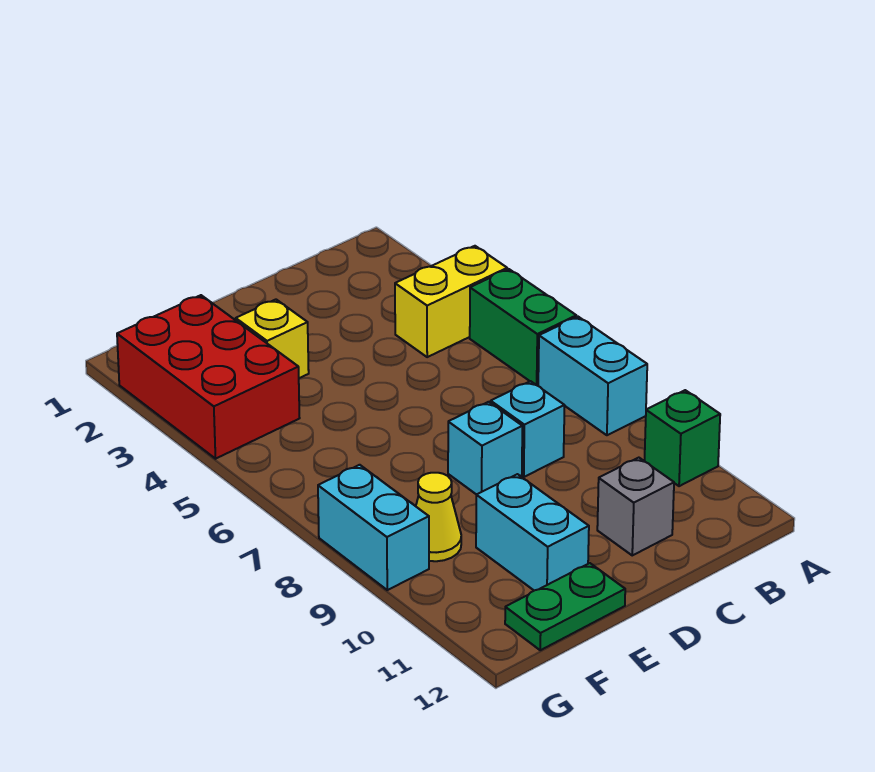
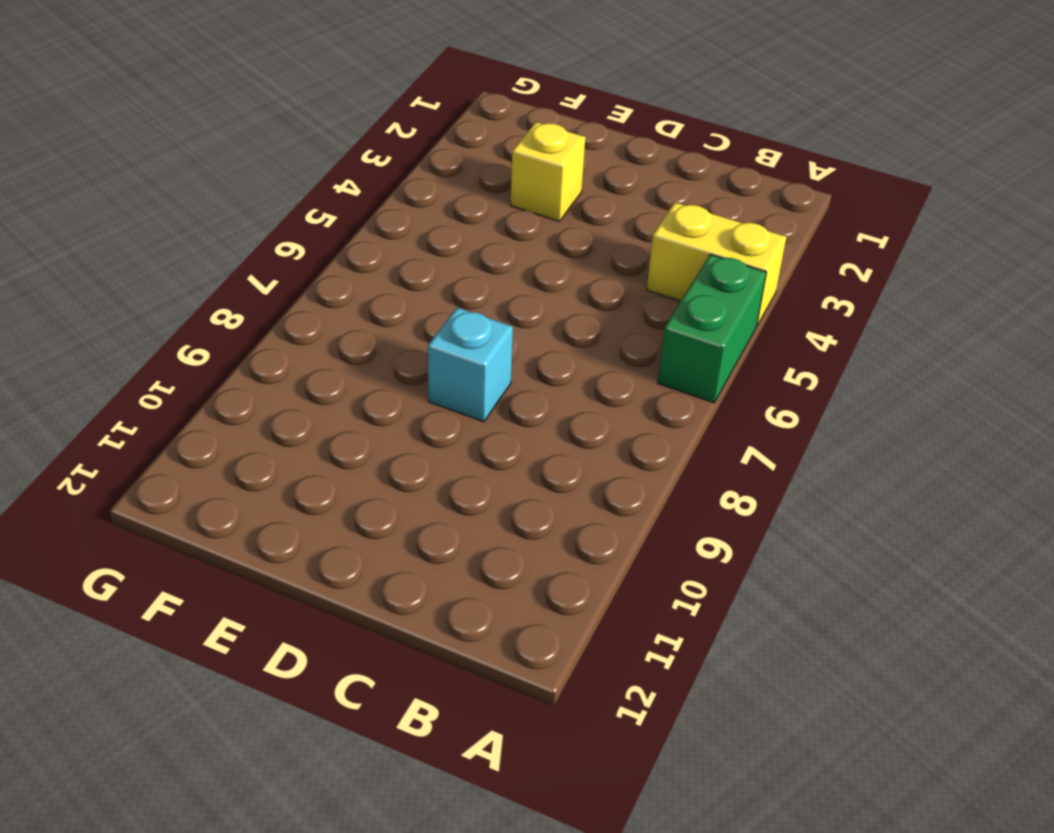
none -> cyan 1x2 brick [538,317,647,435]
none -> green 1x1 brick [645,390,720,486]
none -> cyan 1x1 brick [491,381,565,477]

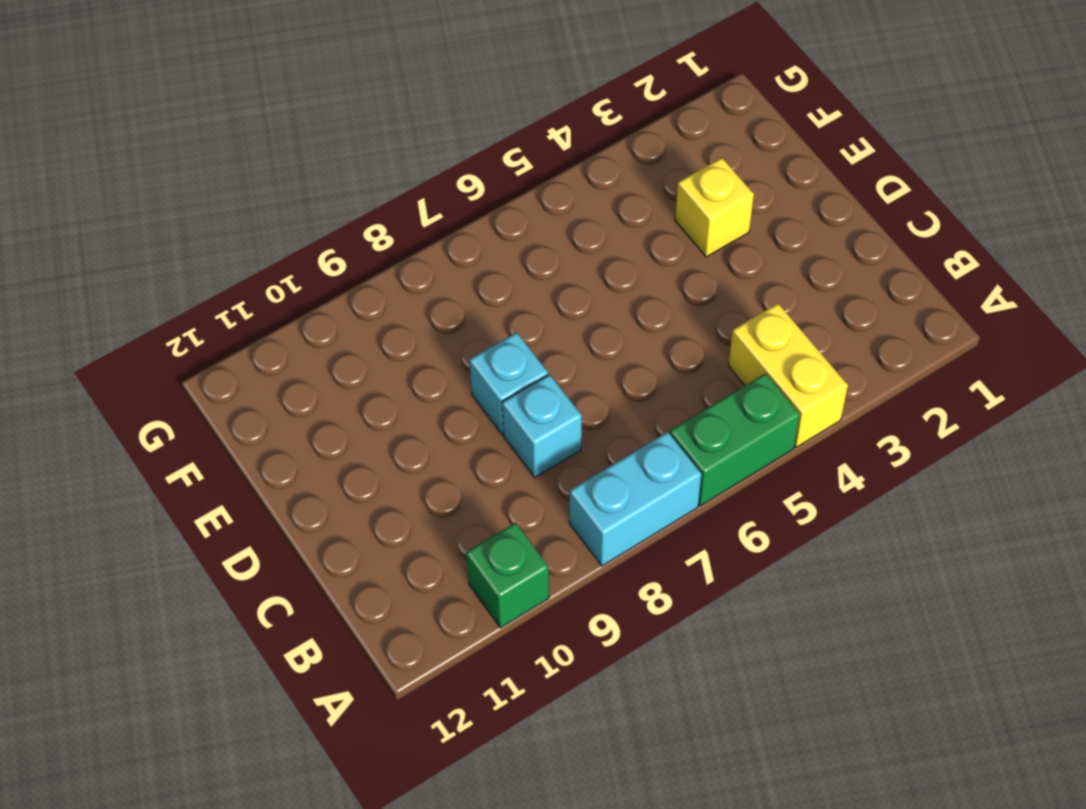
none -> grey 1x1 brick [597,458,674,555]
none -> cyan 1x2 brick [476,474,589,591]
none -> green 1x2 plate [505,563,625,650]

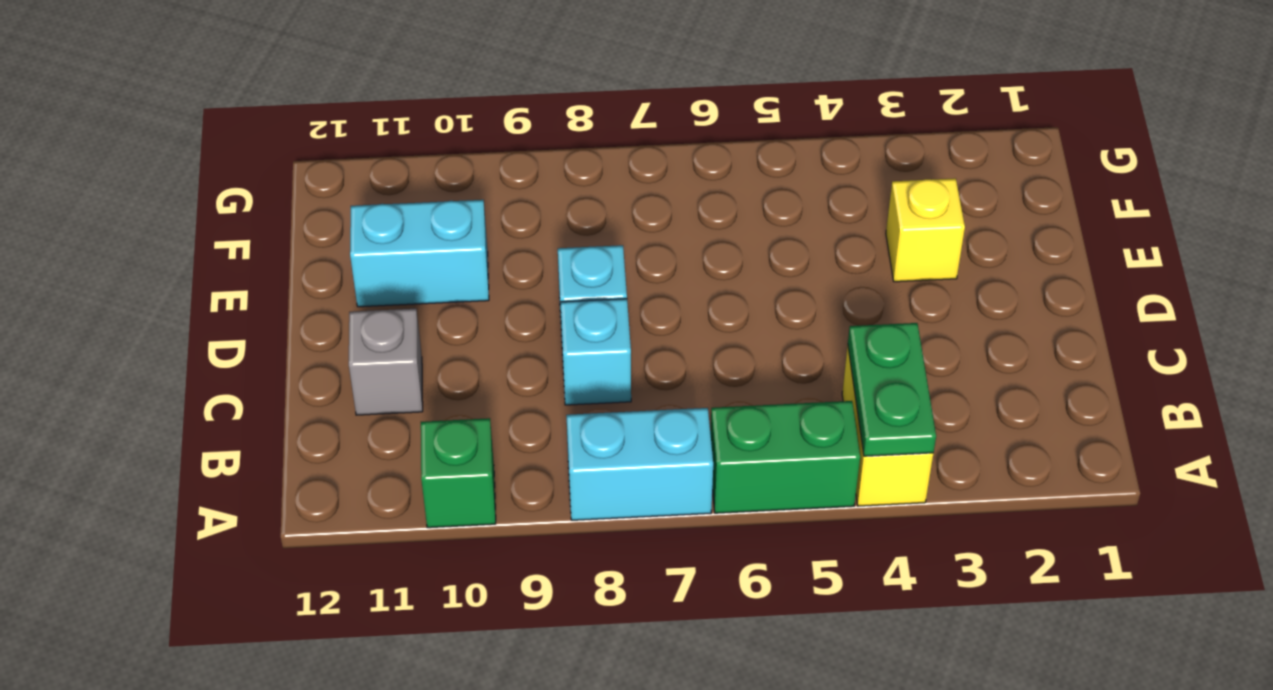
green 1x2 plate [848,323,936,456] -> green 1x2 plate moved to [505,563,625,650]
none -> red 2x3 brick [117,295,299,459]
none -> yellow 1x1 cone [416,473,461,561]
none -> cyan 1x2 brick [318,465,429,590]

